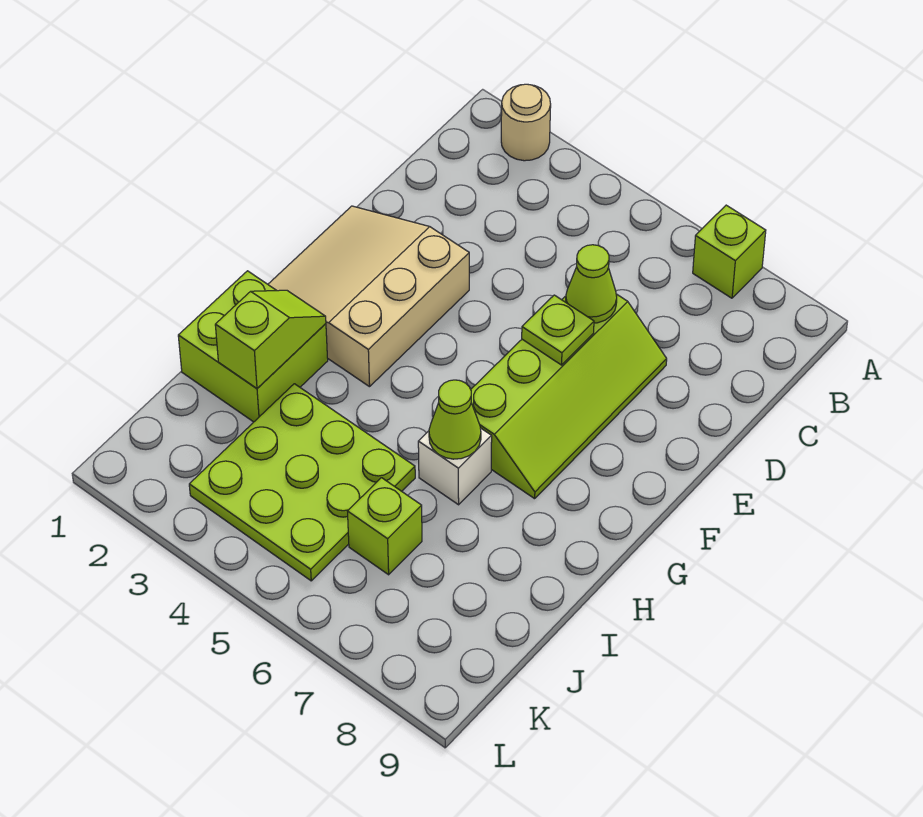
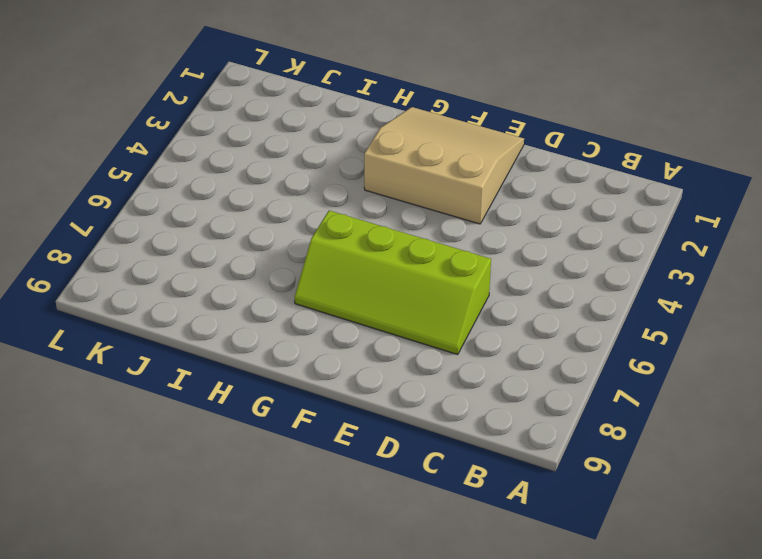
none -> tan 1x1 round brick [501,84,551,161]
none -> lime 1x1 brick [693,205,766,298]
none -> lime 2x2 brick [178,271,328,422]

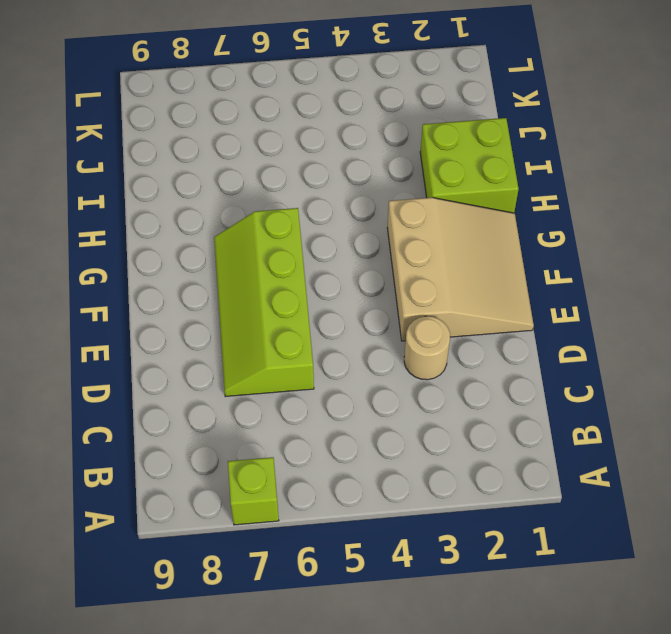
tan 1x1 round brick [404,316,450,380] -> tan 1x1 round brick moved to [501,84,551,161]
none -> white 1x1 brick [418,428,492,505]
none -> lime 3x3 plate [189,384,415,581]
none -> lime 1x1 brick [348,478,422,575]

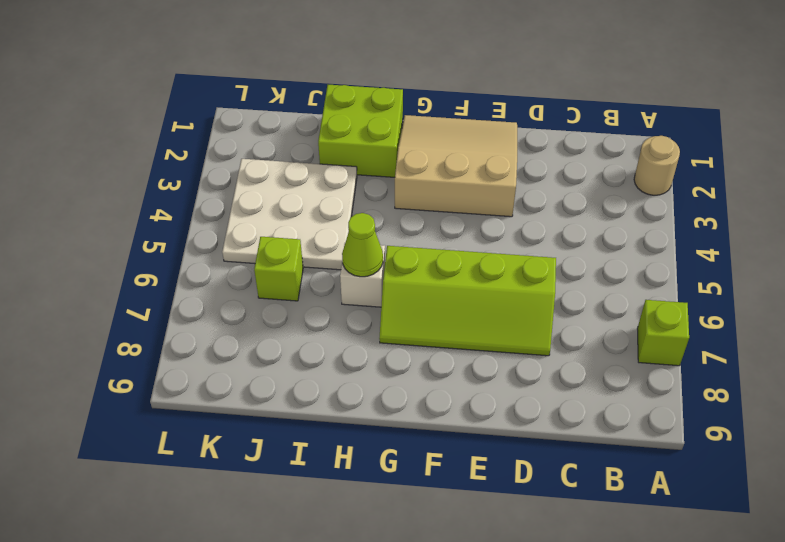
white 3x3 plate [222,159,357,270] -> lime 3x3 plate [189,384,415,581]
none -> lime 1x1 cone [566,245,617,323]
none -> lime 1x1 plate [522,295,594,365]
none -> lime 1x2 slope [215,290,326,388]

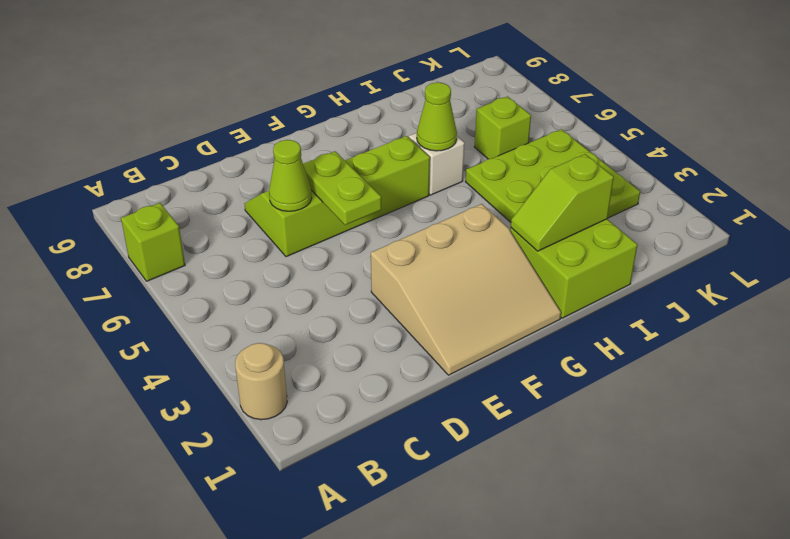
lime 1x2 plate [303,151,381,225] -> lime 1x1 plate [522,295,594,365]

